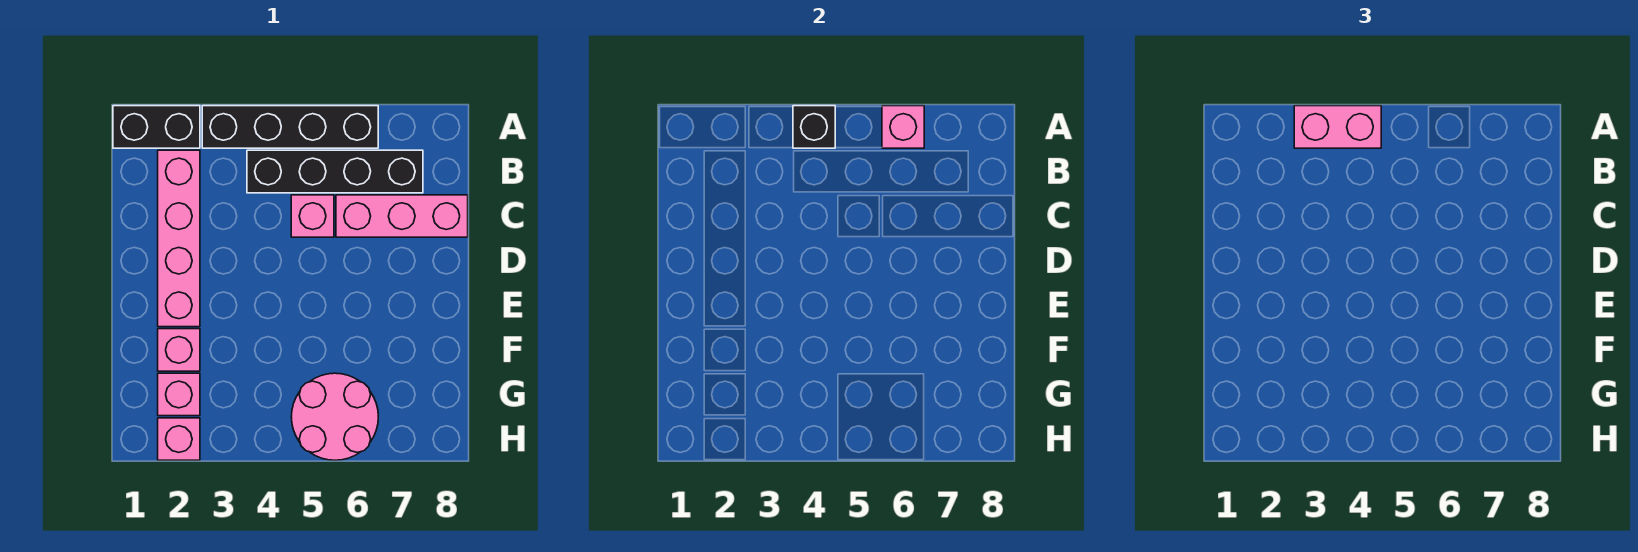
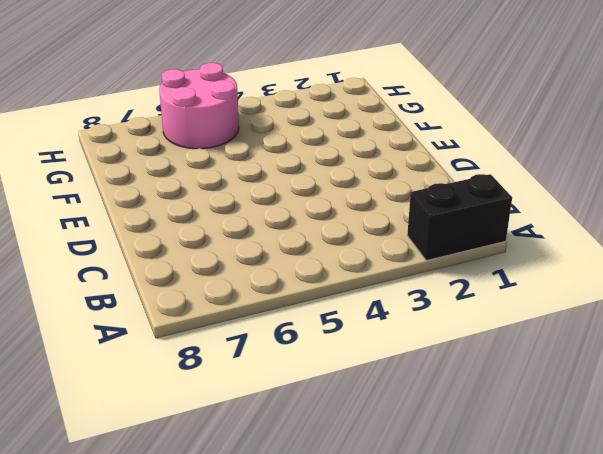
none -> black 1x4 brick [202,106,378,148]
none -> pink 1x4 brick [158,150,200,327]
none -> black 1x4 brick [247,150,423,193]

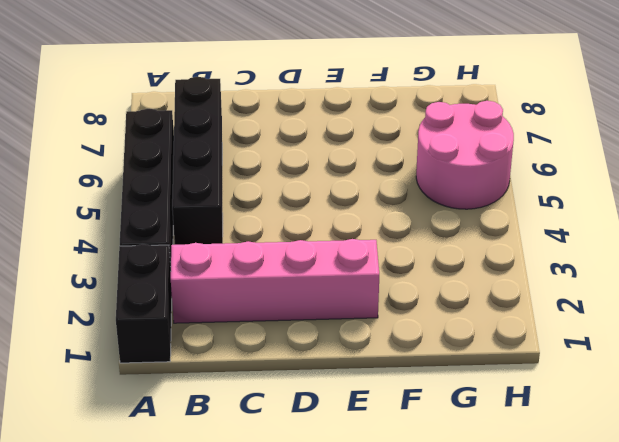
none -> pink 1x1 brick [291,195,334,237]
none -> pink 1x3 brick [336,195,468,237]
none -> pink 1x1 brick [158,329,200,371]

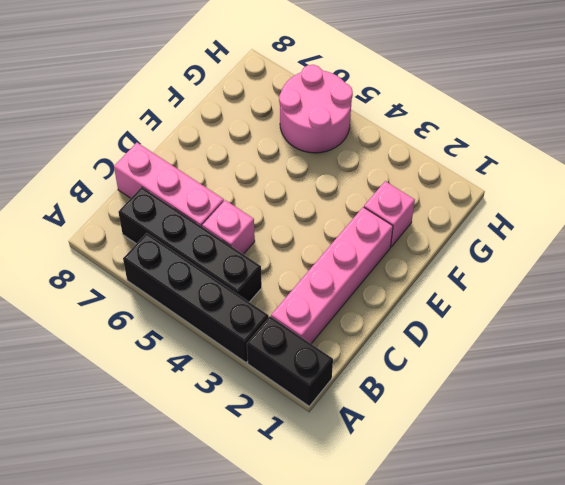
none -> pink 1x1 brick [158,373,200,416]
none -> pink 1x1 brick [158,418,200,460]
none -> black 1x1 brick [793,106,835,148]

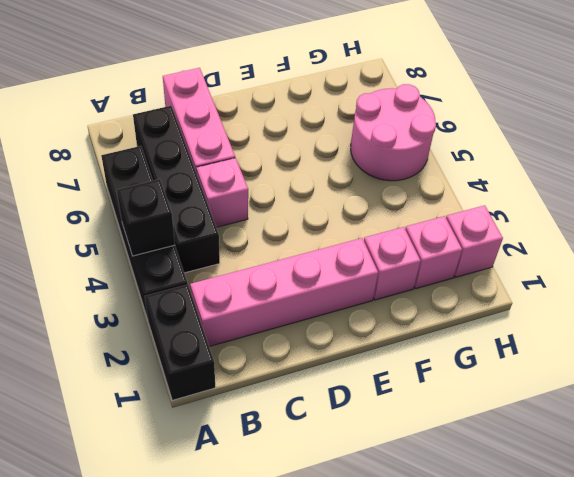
none -> pink 1x1 brick [882,106,924,148]
none -> pink 1x2 brick [1294,106,1381,148]

